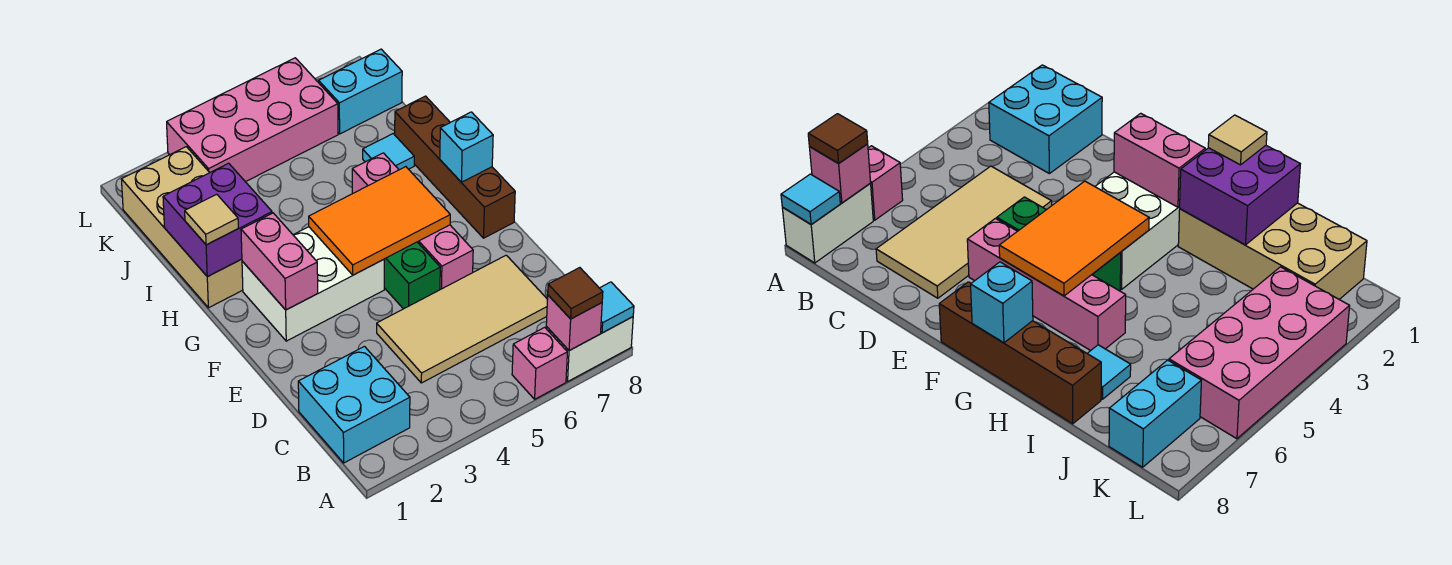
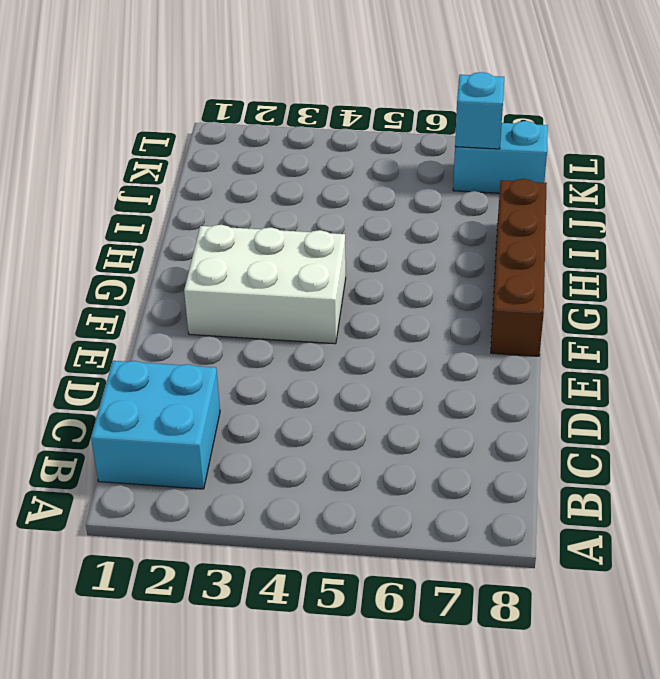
cyan 1x1 brick [455,72,504,149] -> cyan 1x1 brick moved to [440,112,493,182]
none -> pink 1x1 brick [512,327,567,399]
none -> white 1x2 brick [546,317,633,381]
none -> tan 2x4 tile [377,255,548,383]

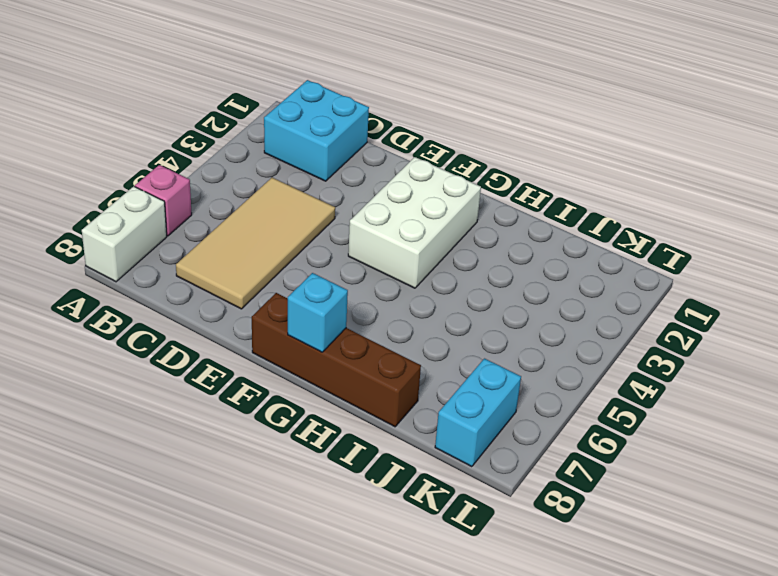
none -> green 1x3 brick [384,242,440,309]
none -> pink 1x4 brick [352,153,473,290]
none -> tan 2x4 brick [121,147,243,308]

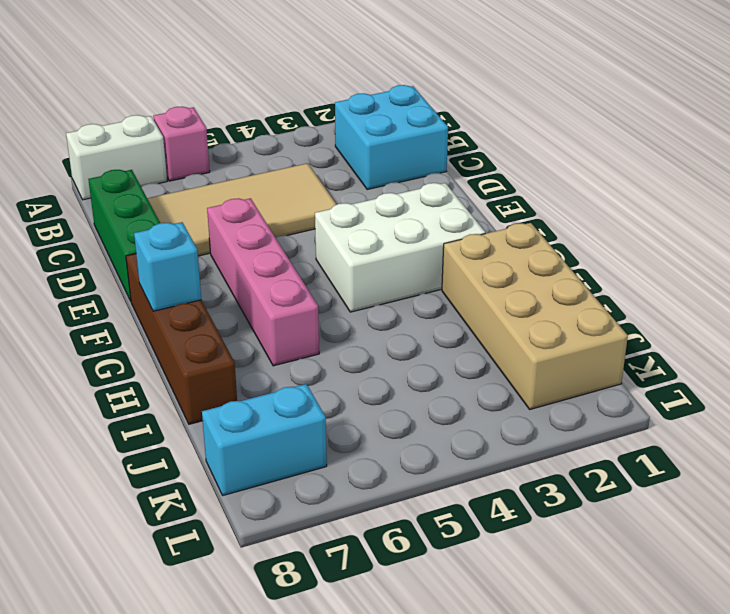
green 1x3 brick [88,170,160,301] -> green 1x3 brick moved to [384,242,440,309]
none -> cyan 1x1 tile [363,134,414,170]
none -> pink 2x4 brick [167,58,338,182]
none -> pink 1x1 brick [546,295,602,351]

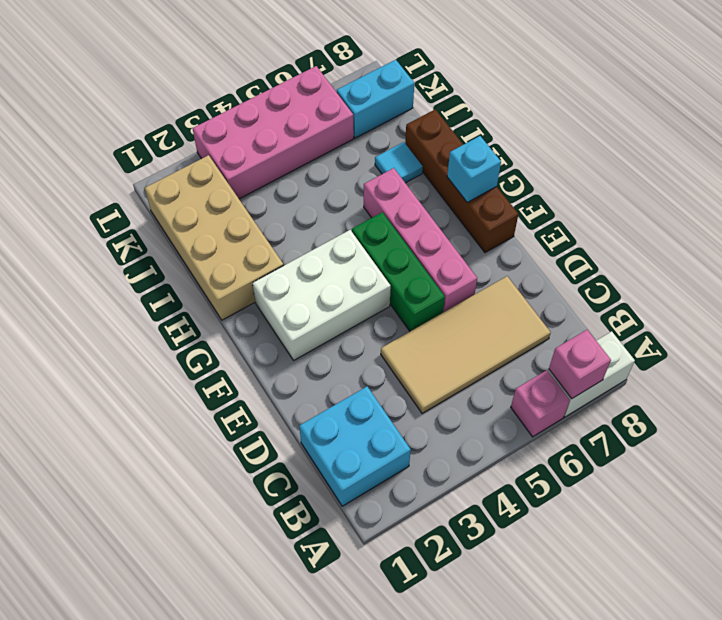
none -> cyan 1x1 tile [600,282,634,333]
none -> pink 1x2 brick [241,213,318,310]
none -> orange 2x3 tile [309,167,450,275]

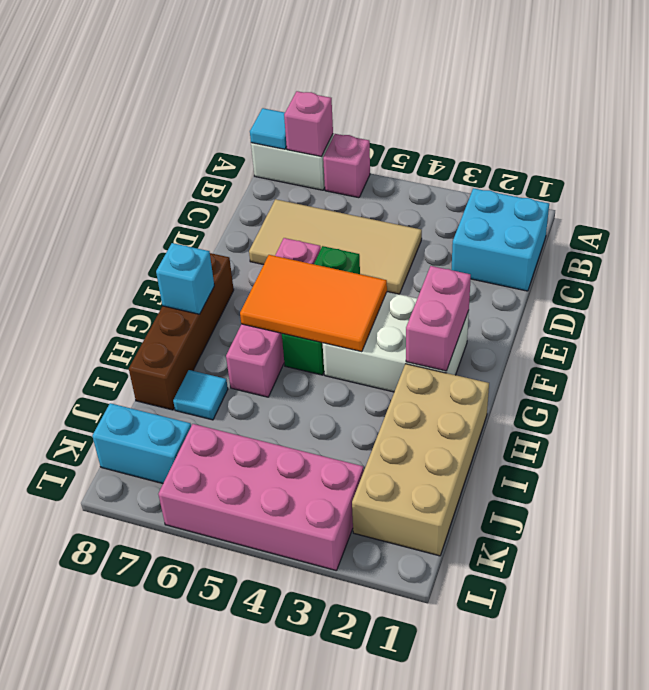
none -> purple 2x2 brick [163,163,272,277]
none -> brown 1x1 tile [548,268,603,319]
none -> tan 1x1 tile [185,194,238,245]

